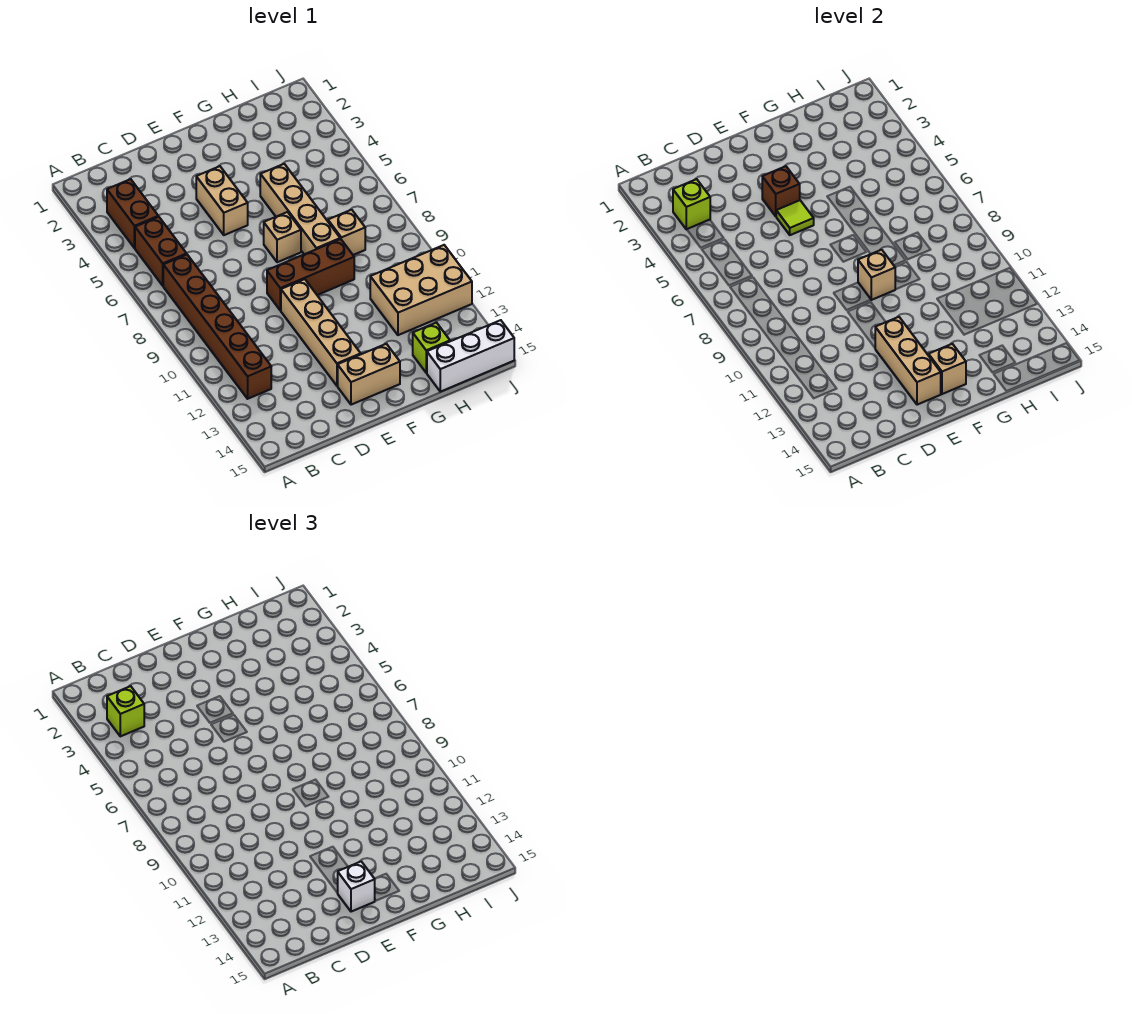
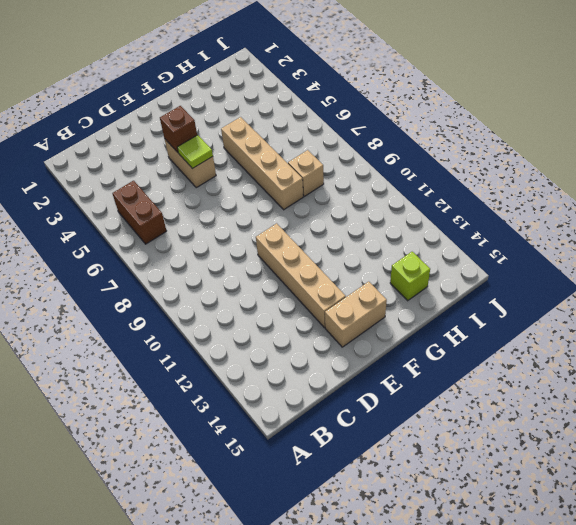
none -> brown 1x2 brick [107,179,158,248]
none -> brown 1x6 brick [163,255,271,399]
none -> brown 1x3 brick [267,239,354,311]

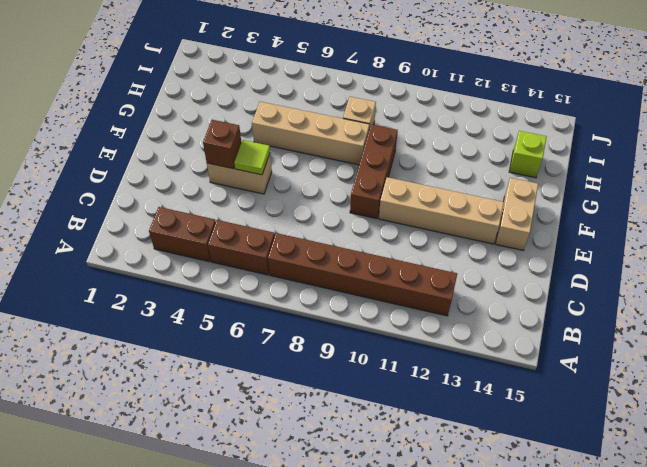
none -> tan 1x1 brick [264,212,301,262]
none -> tan 2x3 brick [370,245,472,335]
none -> white 1x3 brick [427,320,514,392]

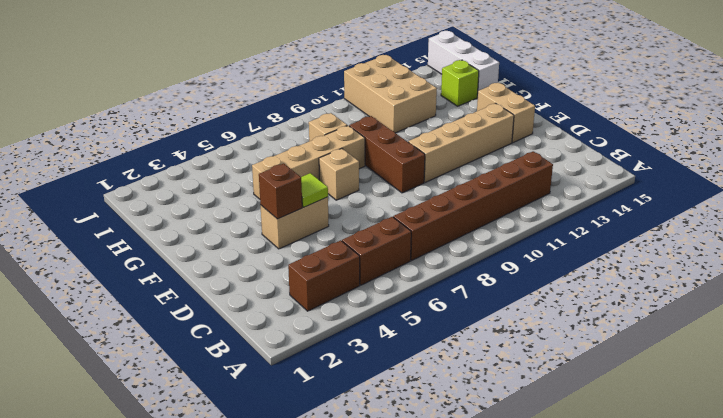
none -> lime 1x1 brick [673,179,710,229]
none -> tan 1x3 brick [875,317,941,405]
none -> tan 1x1 brick [858,250,895,300]

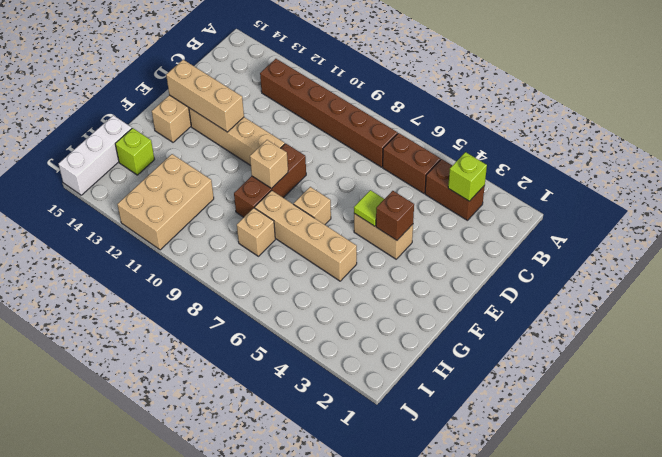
none -> tan 1x1 brick [929,344,966,394]
none -> lime 1x1 brick [107,686,144,736]
none -> white 1x1 brick [338,862,375,912]

